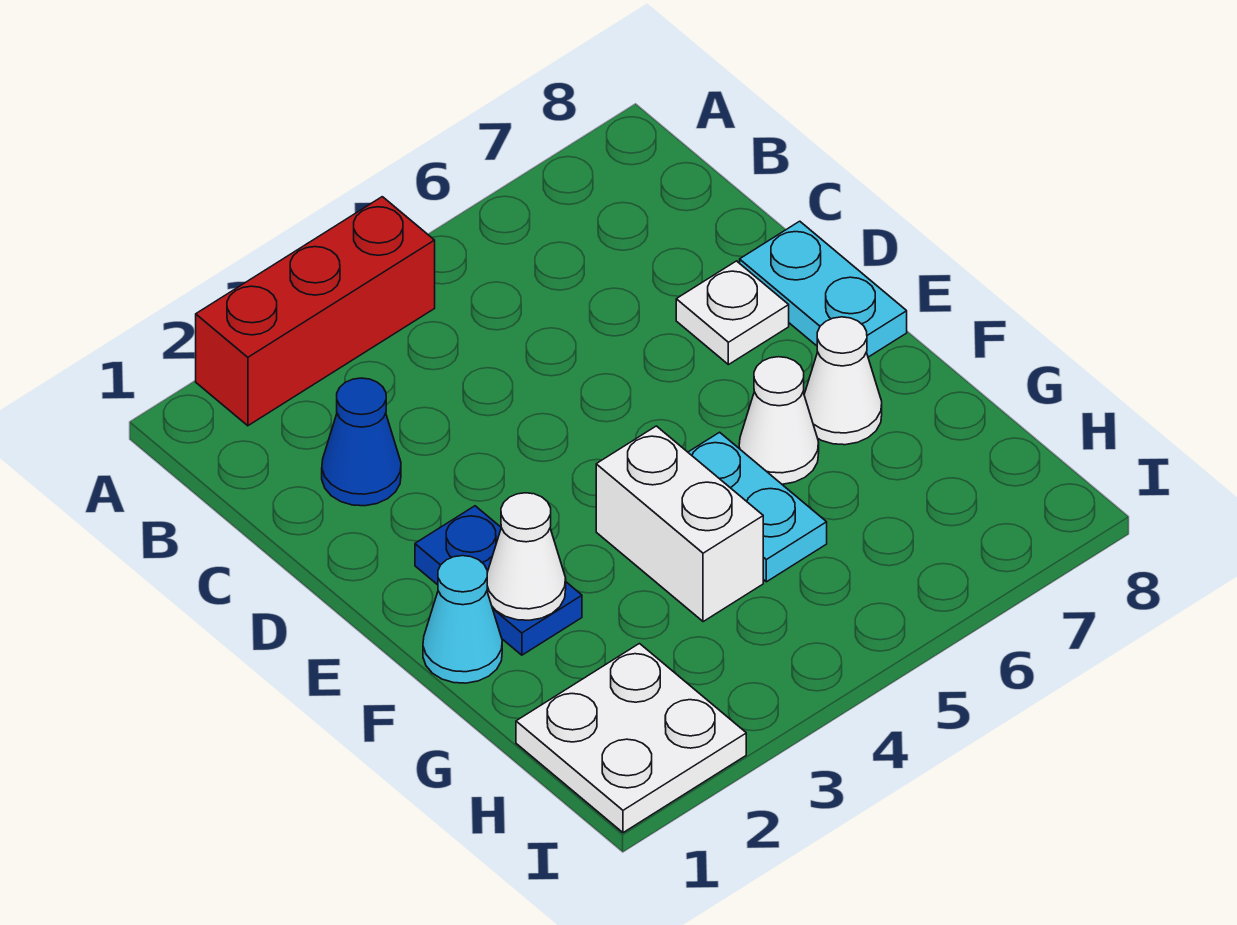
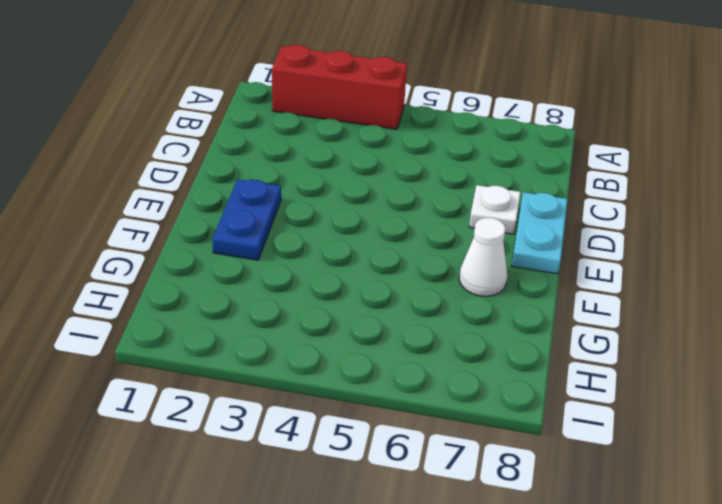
none -> blue 1x1 cone [322,378,401,506]
none -> cyan 1x1 cone [423,556,502,683]
none -> white 1x2 brick [596,426,763,622]

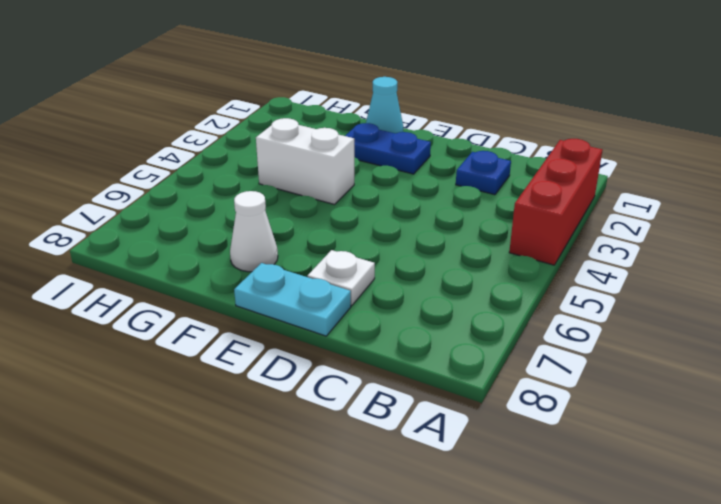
blue 1x1 plate [456,151,511,195] -> blue 1x1 cone [322,378,401,506]
none -> cyan 1x2 plate [688,432,827,582]
none -> white 1x1 cone [739,357,819,484]
none -> white 2x2 plate [516,644,746,833]

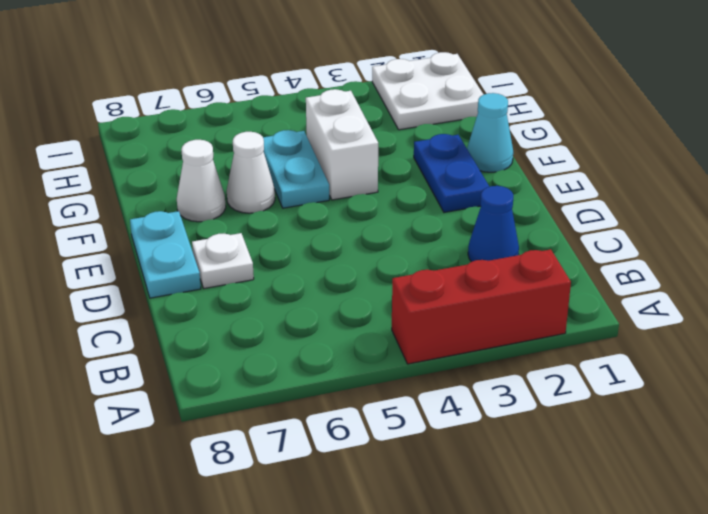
none -> white 1x1 cone [487,493,566,620]

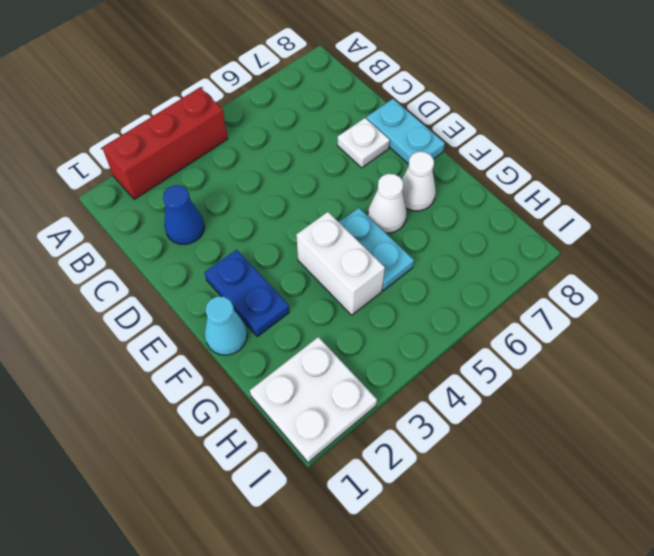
none -> white 1x1 cone [487,493,566,620]

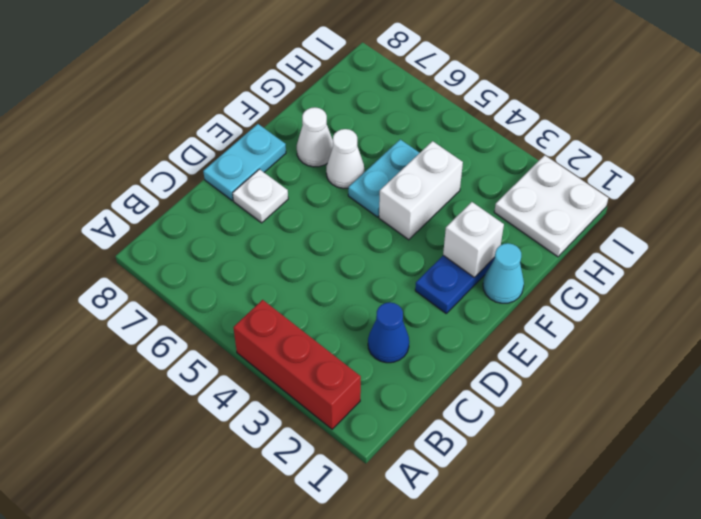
white 1x1 brick [443,202,504,278] -> white 1x1 cone [487,493,566,620]

